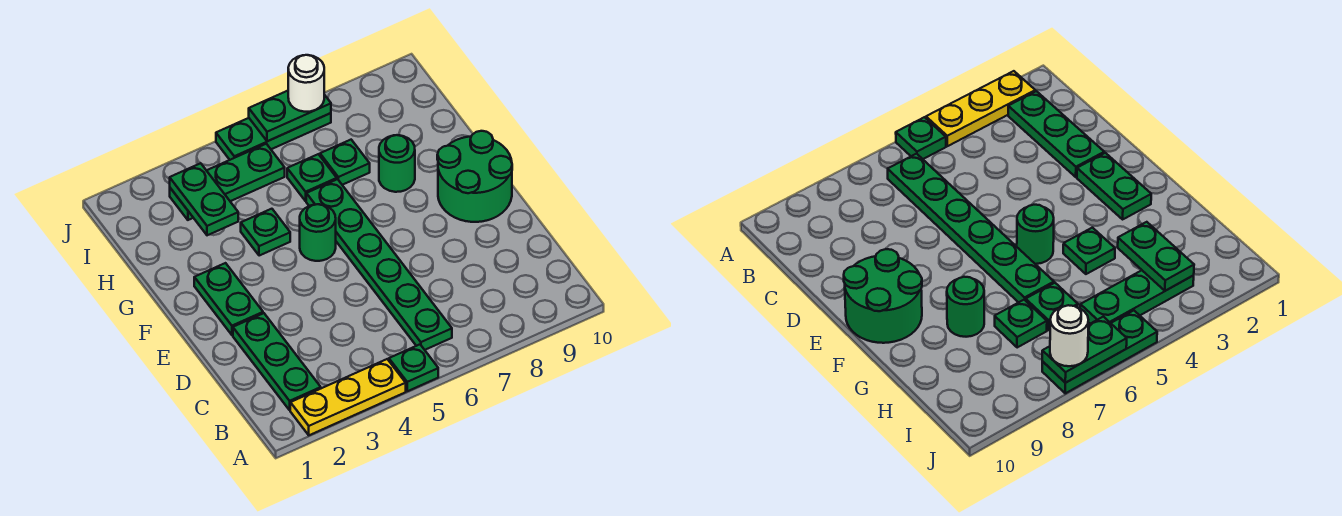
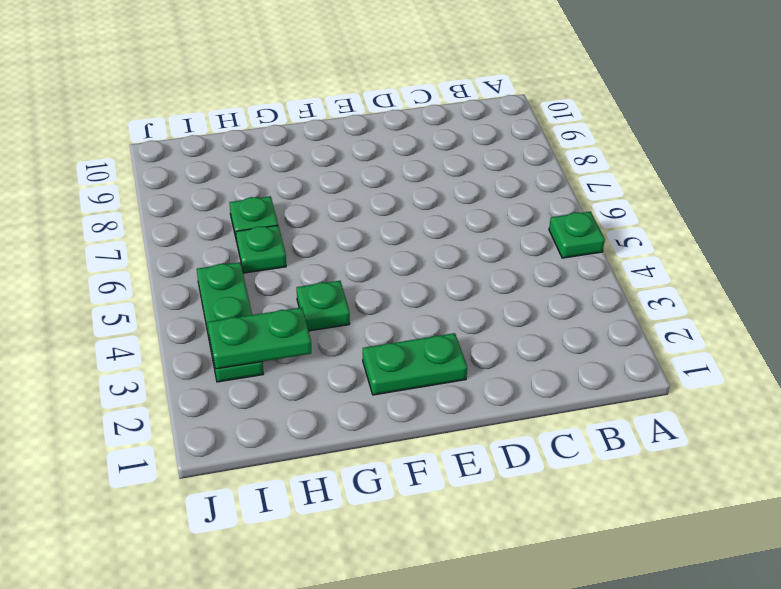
none -> yellow 1x3 plate [290,359,406,435]
none -> green 1x3 plate [233,313,321,410]
none -> green 1x6 plate [306,179,452,350]

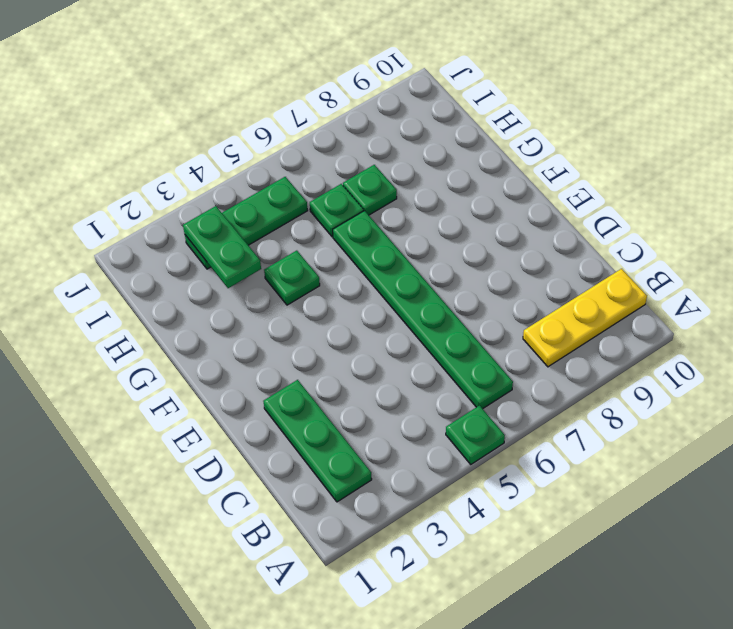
yellow 1x3 plate [523,269,647,367] -> yellow 1x3 plate moved to [290,359,406,435]
none -> green 1x2 plate [194,263,263,335]
none -> green 2x2 round brick [437,131,512,222]
none -> green 1x1 round brick [300,204,336,261]

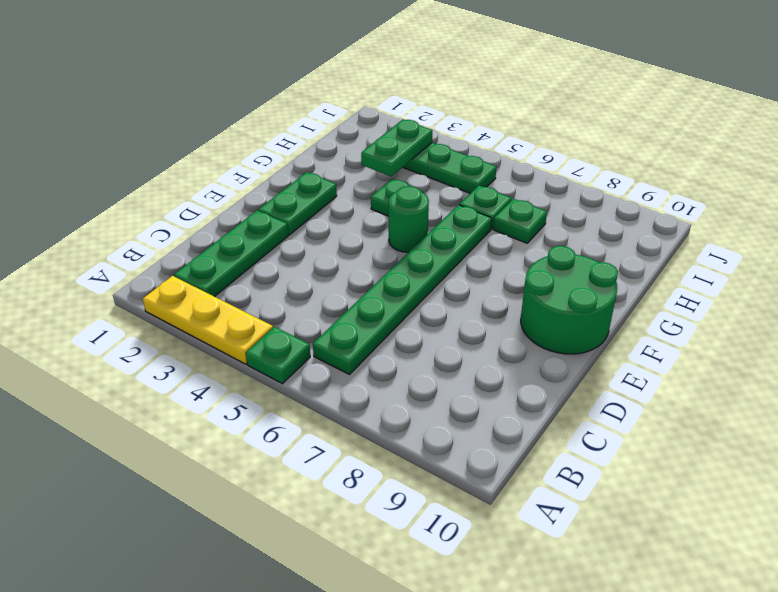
none -> green 1x1 round brick [379,135,415,192]
none -> green 1x3 plate [216,113,331,160]
none -> green 1x2 plate [249,91,331,141]

